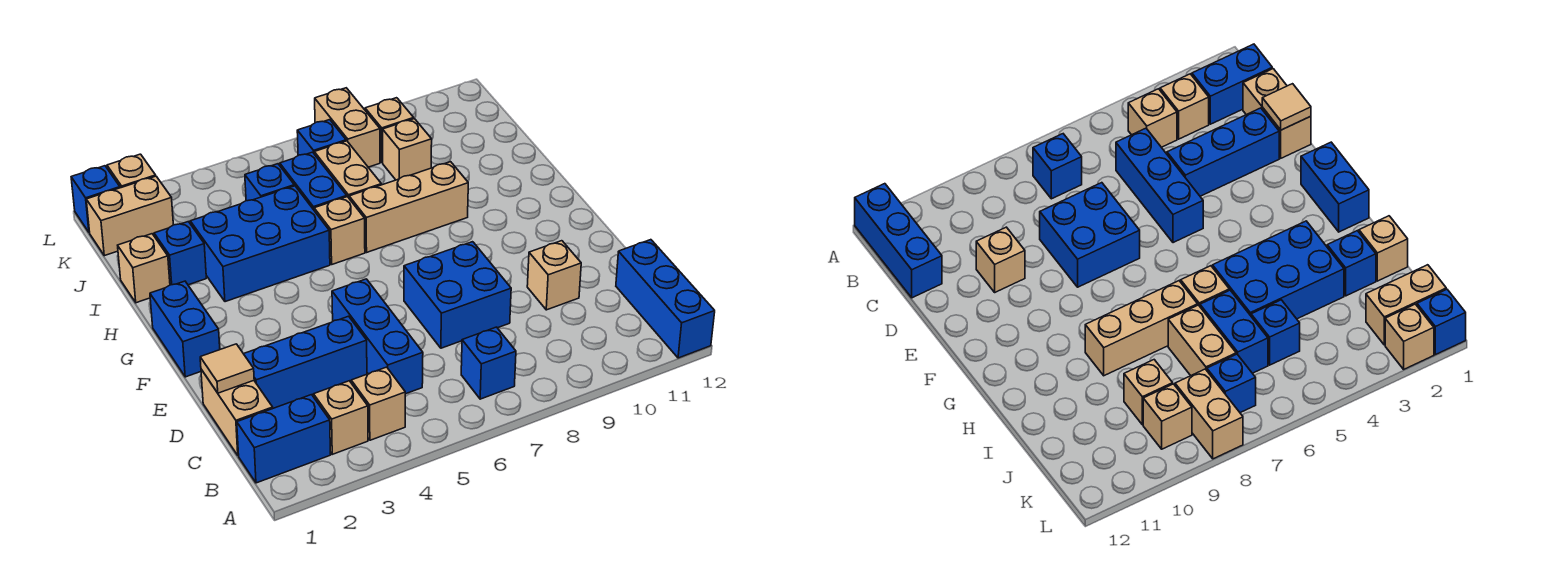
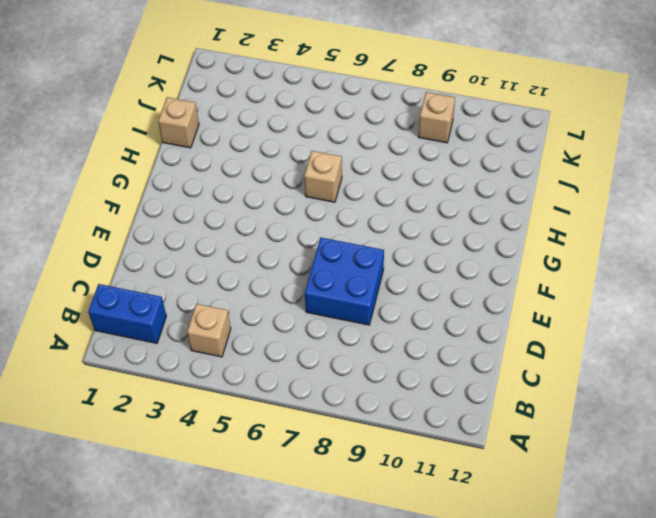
none -> blue 1x3 brick [616,240,715,358]
none -> tan 1x1 brick [314,381,368,454]
none -> blue 1x1 brick [461,327,516,399]

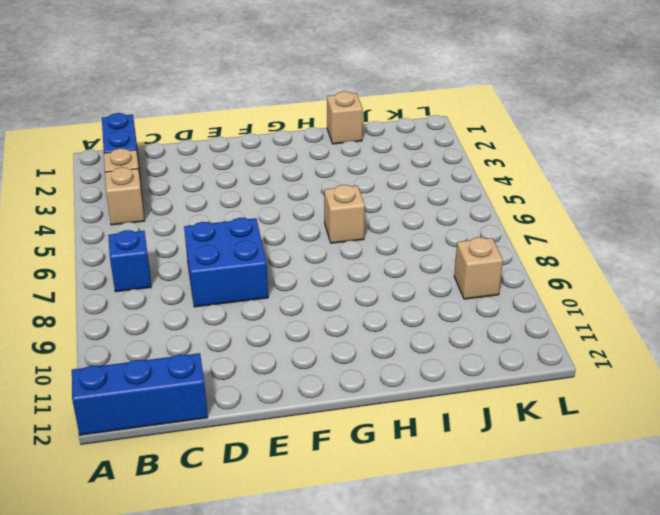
none -> tan 1x2 brick [201,369,273,456]
none -> blue 1x3 brick [332,279,423,394]
none -> blue 1x3 brick [244,316,367,408]

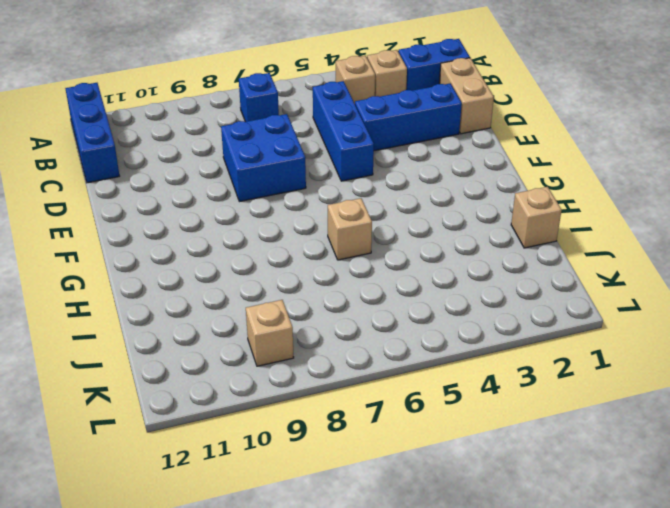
none -> tan 1x1 brick [527,241,581,310]
none -> blue 1x2 brick [150,281,220,377]
none -> blue 2x3 brick [190,186,330,302]

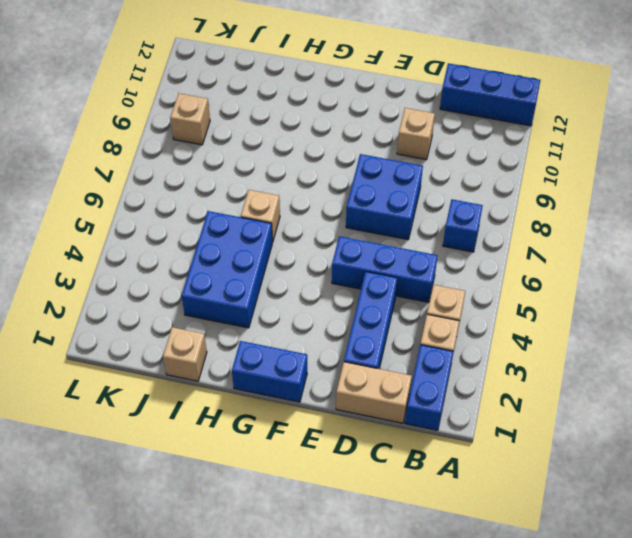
none -> tan 1x3 brick [349,162,468,252]
none -> blue 1x1 brick [154,222,206,285]
none -> blue 1x2 brick [280,152,347,210]

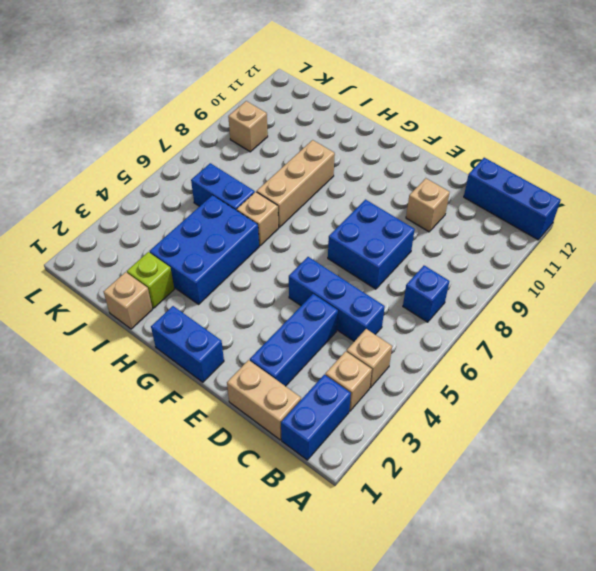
lime 1x1 brick [127,252,174,308] -> blue 1x1 brick [154,222,206,285]
none -> tan 1x2 brick [314,141,381,198]
none -> blue 1x1 brick [245,164,294,201]
none -> tan 1x1 brick [383,119,432,180]

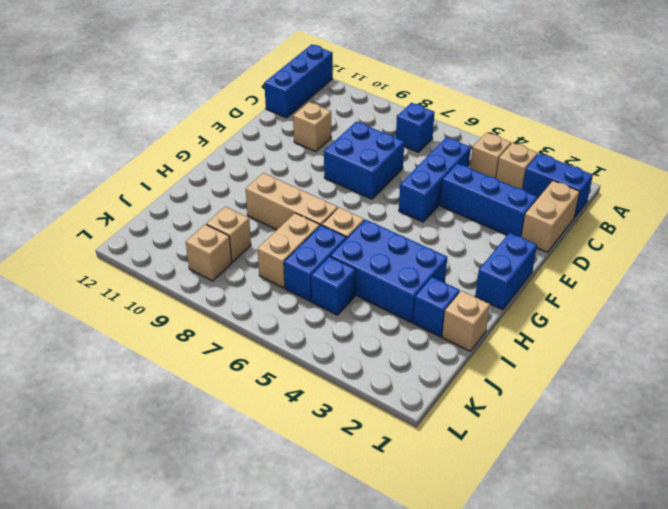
none -> tan 1x2 brick [86,176,173,256]
none -> blue 1x1 brick [297,120,346,155]
none -> tan 1x2 brick [315,88,380,167]

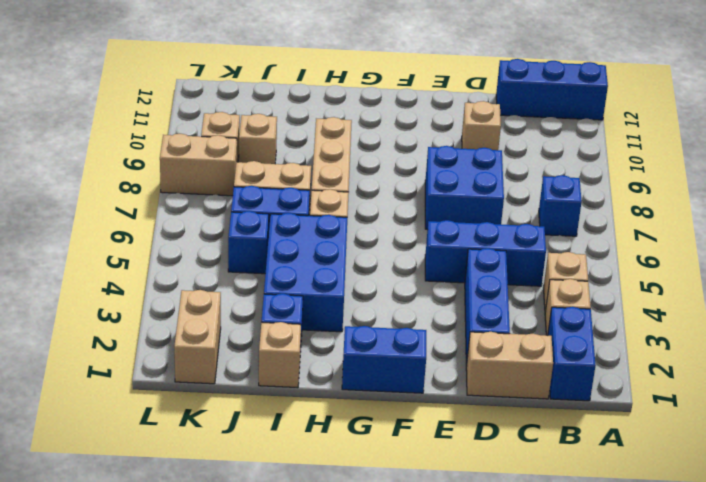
none -> blue 1x1 brick [297,120,346,155]
none -> blue 1x1 brick [71,166,120,233]
none -> tan 1x1 brick [107,154,156,188]

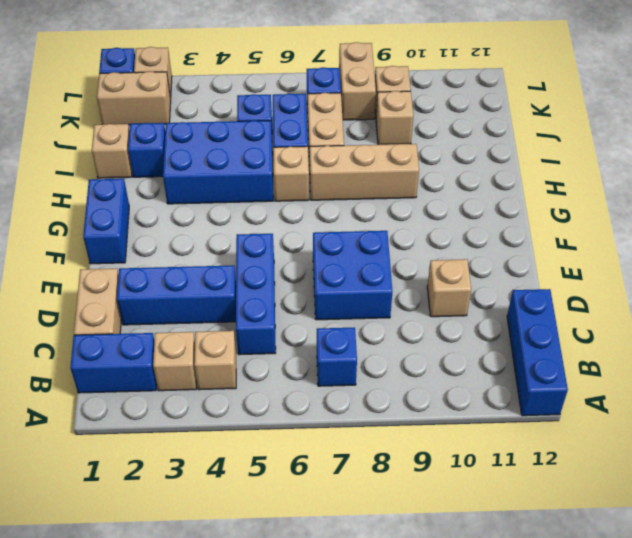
none -> tan 1x1 tile [200,344,254,393]

